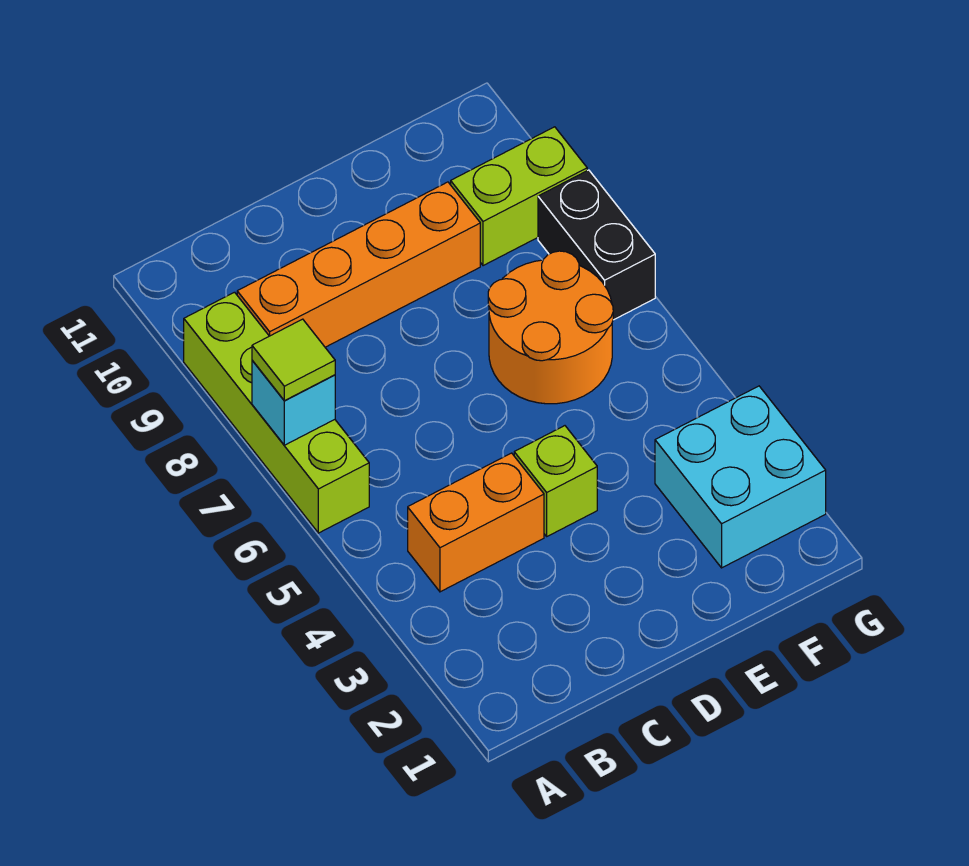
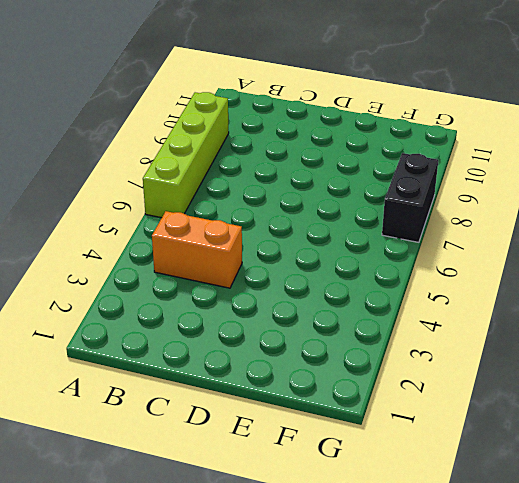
none -> orange 1x4 brick [237,182,480,347]
none -> lime 1x1 brick [514,426,597,536]

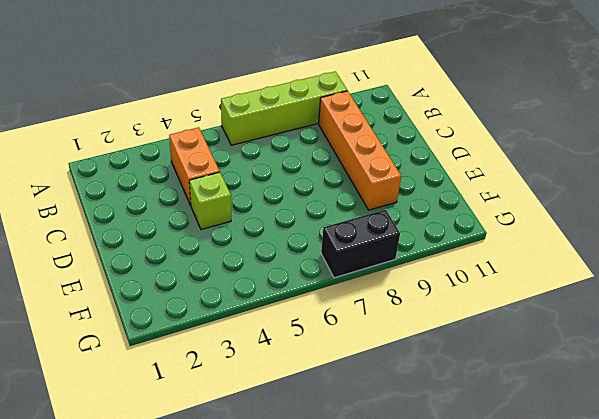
none -> orange 2x2 round brick [488,251,613,404]
none -> cyan 2x2 brick [655,386,826,568]

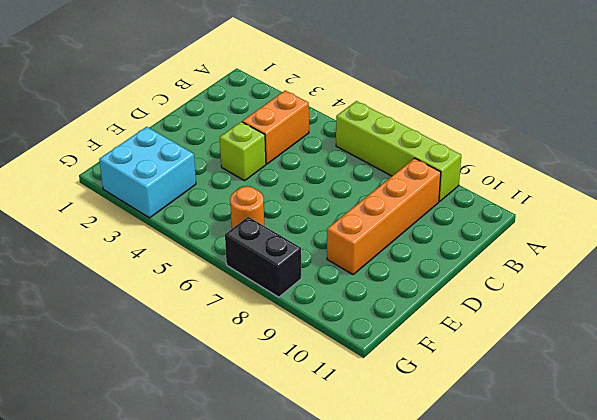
orange 1x1 round brick [230,186,264,228] -> orange 2x2 round brick [488,251,613,404]
none -> lime 1x2 brick [451,127,587,266]
none -> cyan 1x1 brick [252,360,335,445]

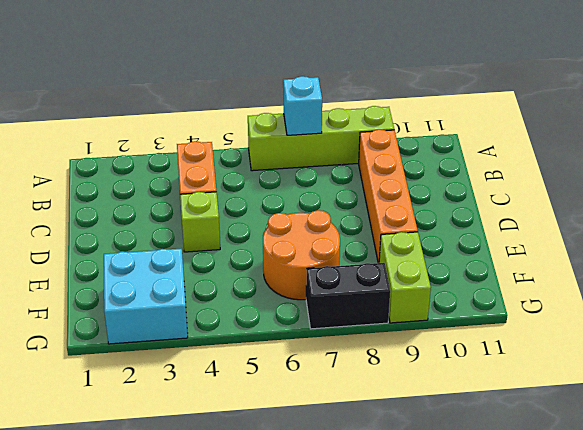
none -> lime 1x1 tile [252,319,335,401]

